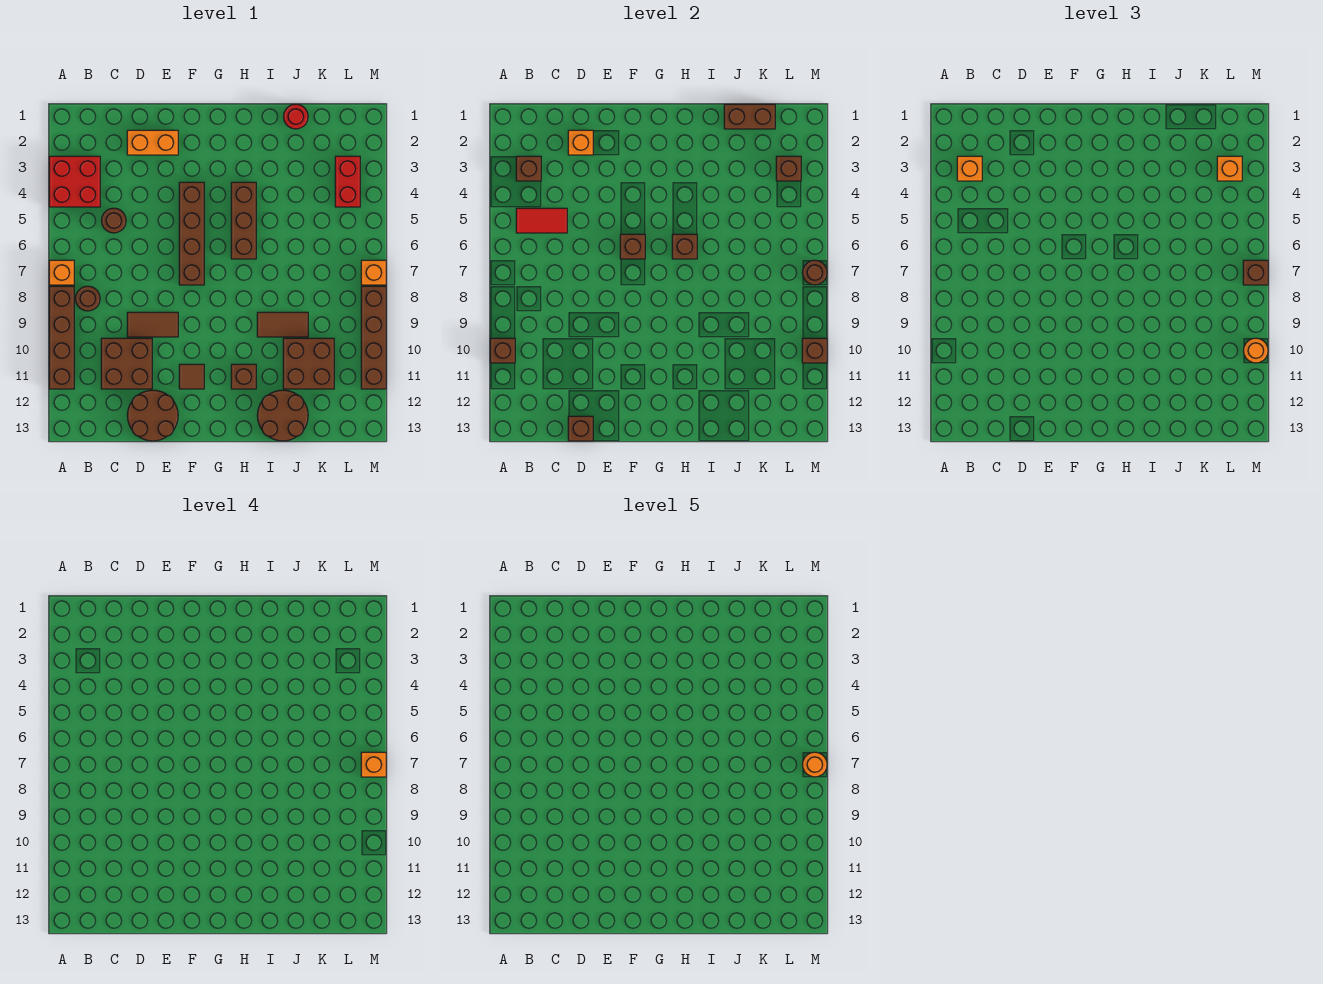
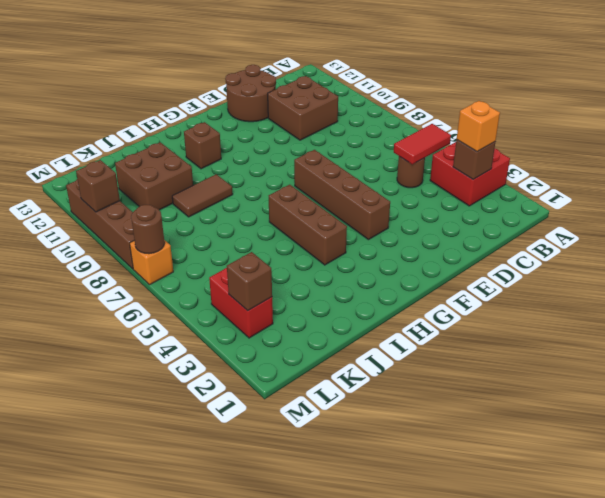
none -> orange 1x1 brick [49,260,74,285]
none -> brown 1x4 brick [49,286,74,389]
none -> brown 1x1 round brick [75,286,100,311]
none -> orange 1x2 brick [127,130,178,155]

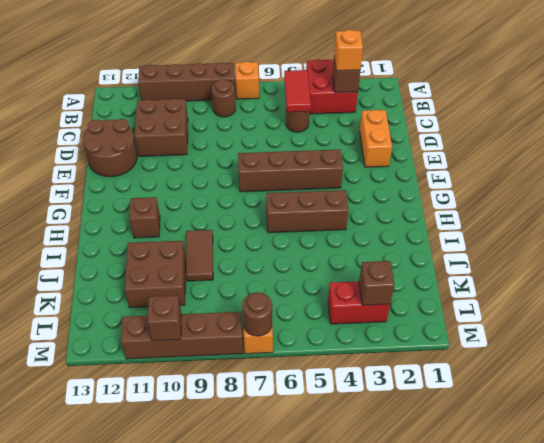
none -> brown 1x2 tile [127,312,178,337]
none -> brown 1x1 tile [179,364,204,389]
none -> brown 2x2 round brick [257,390,308,441]
none -> red 1x1 round brick [283,104,308,129]

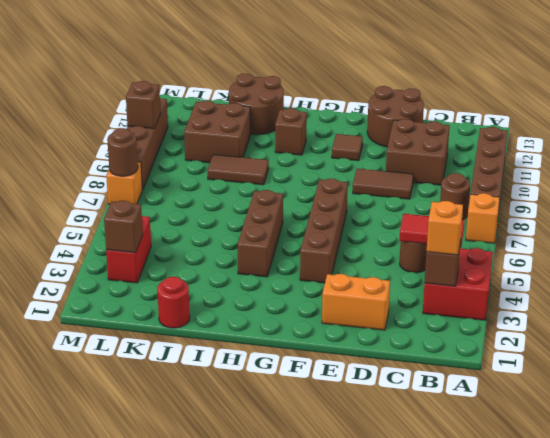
none -> brown 1x1 brick [490,338,515,363]
none -> orange 1x1 brick [568,130,593,155]
none -> brown 1x1 brick [568,416,593,441]
none -> brown 1x1 brick [620,234,645,259]

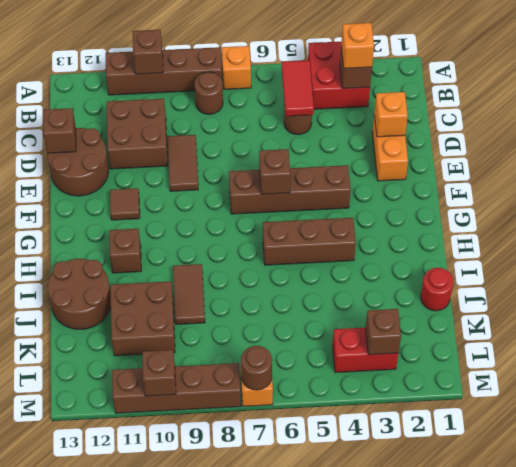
none -> brown 1x1 brick [672,234,697,259]
none -> brown 1x2 brick [724,104,775,129]
none -> orange 1x1 brick [1217,156,1242,181]
none -> brown 1x1 brick [1243,260,1268,285]

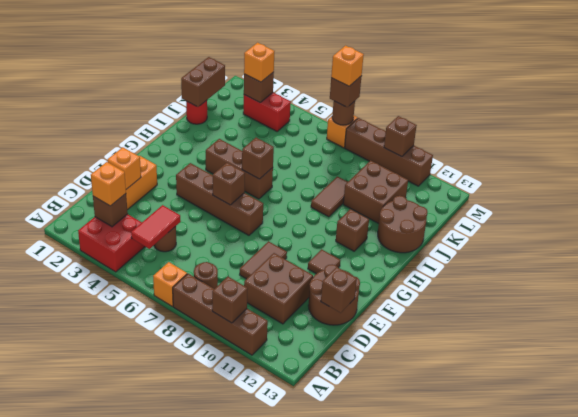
none -> orange 1x1 round brick [1243,338,1268,363]
none -> orange 1x1 round brick [802,752,827,777]

